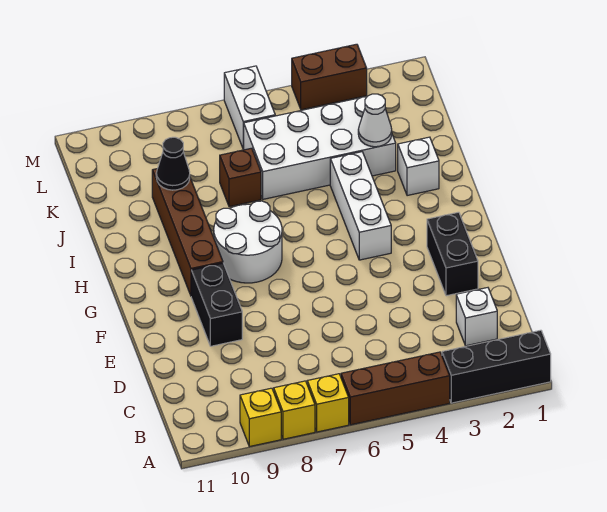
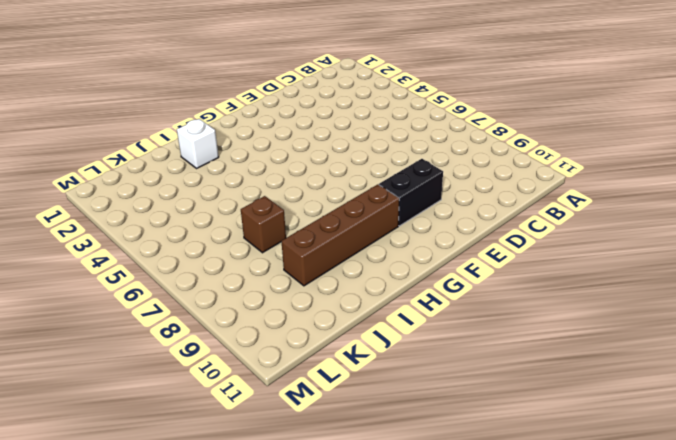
none -> black 1x3 brick [442,330,551,403]
none -> brown 1x3 brick [341,352,450,425]
none -> yellow 1x1 brick [307,374,349,432]

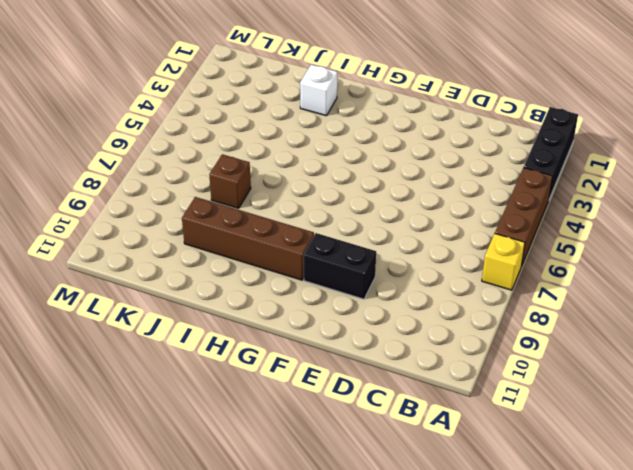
none -> yellow 1x1 brick [274,381,315,439]
none -> yellow 1x1 brick [240,388,281,447]
none -> white 1x1 brick [456,288,497,346]

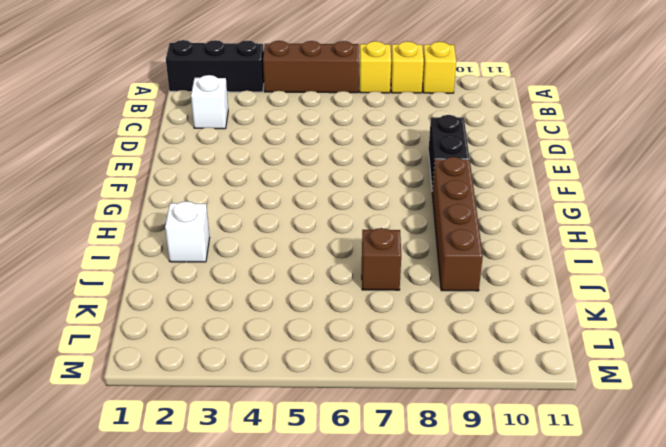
none -> black 1x2 brick [427,212,478,296]
none -> white 1x3 brick [330,152,391,260]
none -> white 2x2 round brick [214,201,282,283]

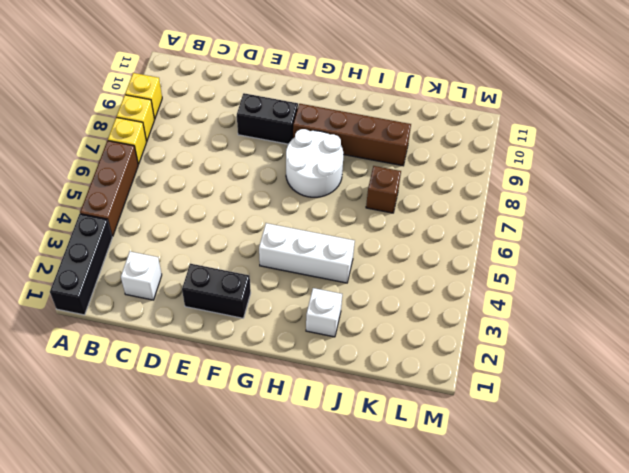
none -> white 2x4 brick [244,96,396,199]
none -> white 1x2 brick [224,66,275,149]
none -> brown 1x2 brick [292,44,367,110]

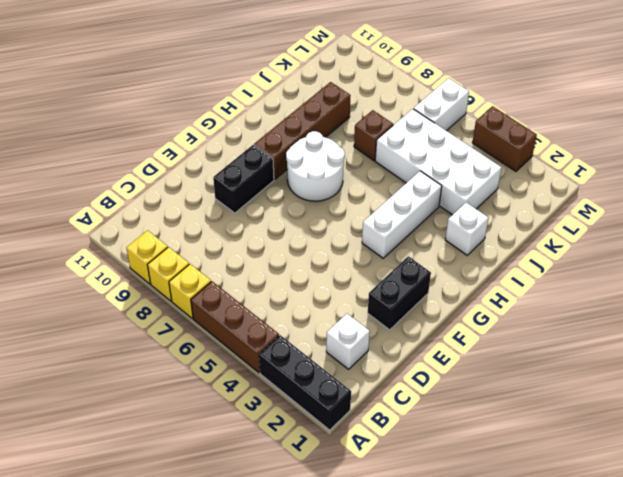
none -> white 1x1 cone [358,94,392,147]
none -> black 1x1 cone [156,137,190,190]

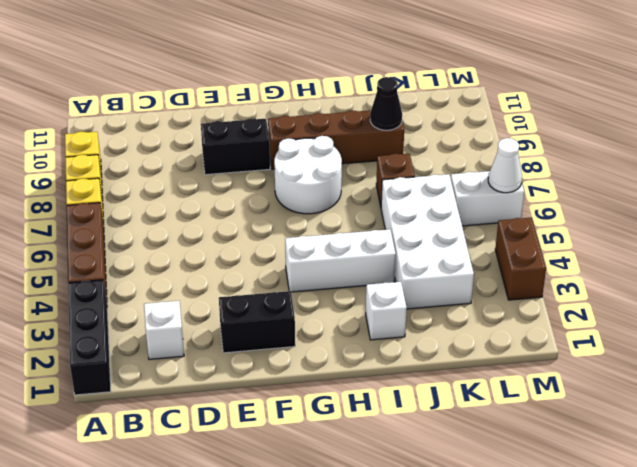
white 1x1 cone [488,138,522,193] -> white 1x1 cone moved to [358,94,392,147]

